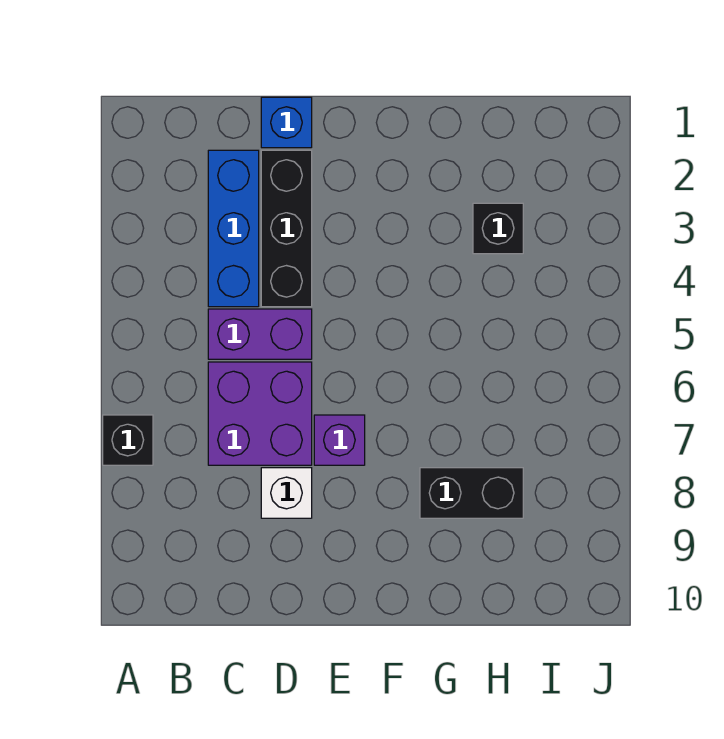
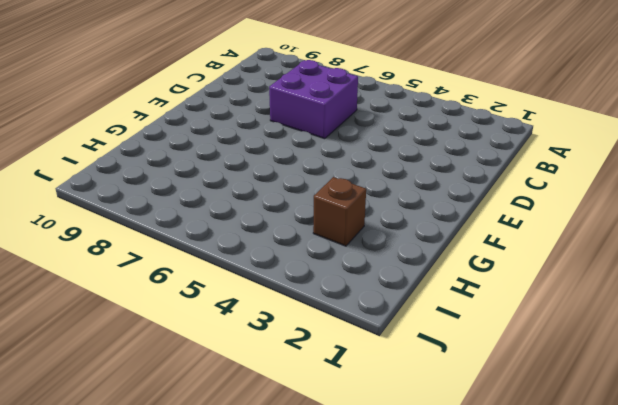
brown 1x1 brick [313,177,366,246] -> black 1x1 brick [473,203,523,254]
none -> black 1x1 brick [103,415,153,465]
none -> blue 1x3 brick [208,150,259,307]

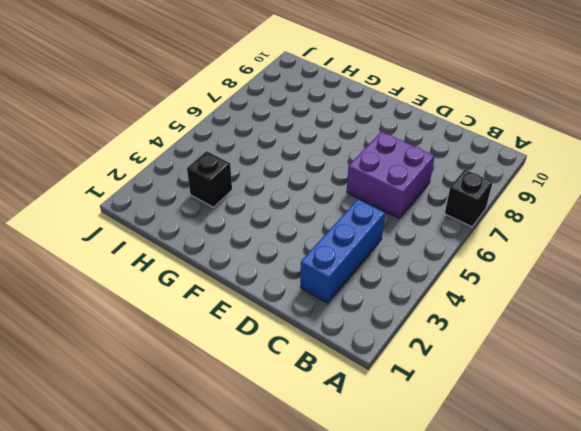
none -> purple 1x2 brick [208,309,312,359]
none -> blue 1x1 brick [261,97,312,148]

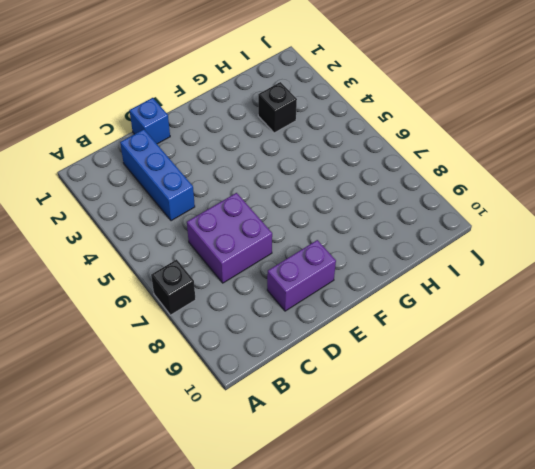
purple 1x2 brick [267,240,336,311] -> purple 1x2 brick moved to [208,309,312,359]
none -> black 1x3 brick [261,150,312,307]
none -> white 1x1 brick [261,468,312,518]

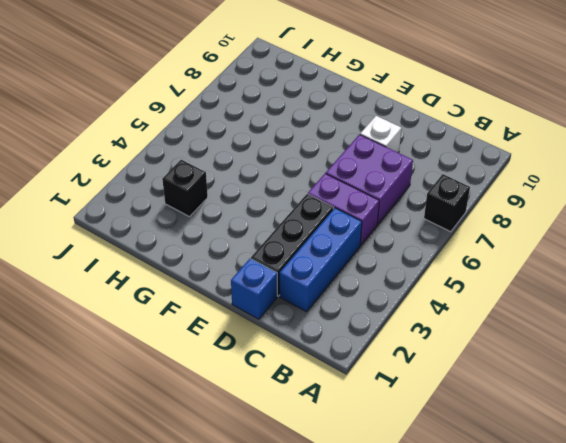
none -> purple 1x1 brick [314,415,365,465]
none -> black 1x2 brick [420,468,523,518]

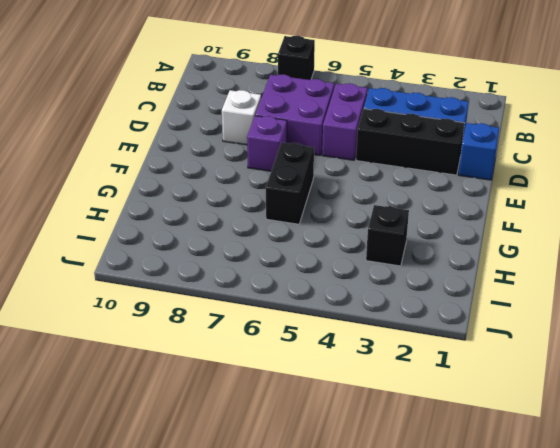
black 1x2 brick [266,143,314,224] -> black 1x2 brick moved to [420,468,523,518]

